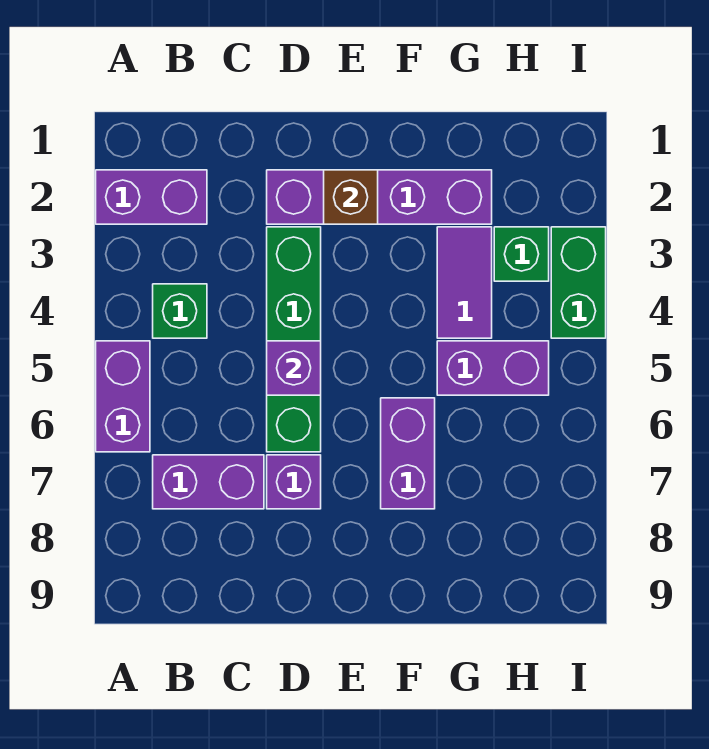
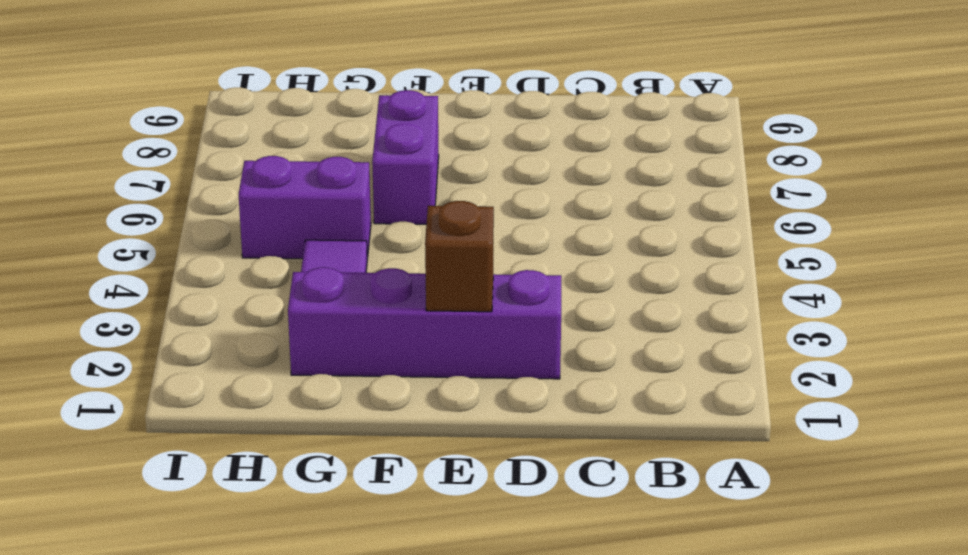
none -> purple 1x2 brick [96,170,207,224]
none -> purple 1x2 brick [96,341,150,452]
none -> green 1x1 brick [153,284,207,338]

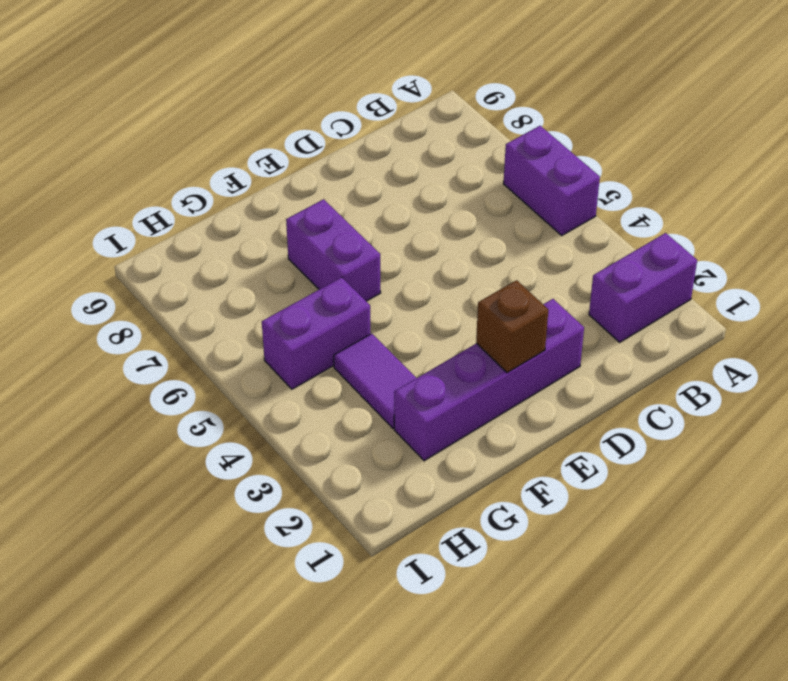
none -> green 1x1 brick [153,284,207,338]
none -> purple 1x2 brick [153,455,264,509]
none -> green 1x4 brick [267,227,321,452]

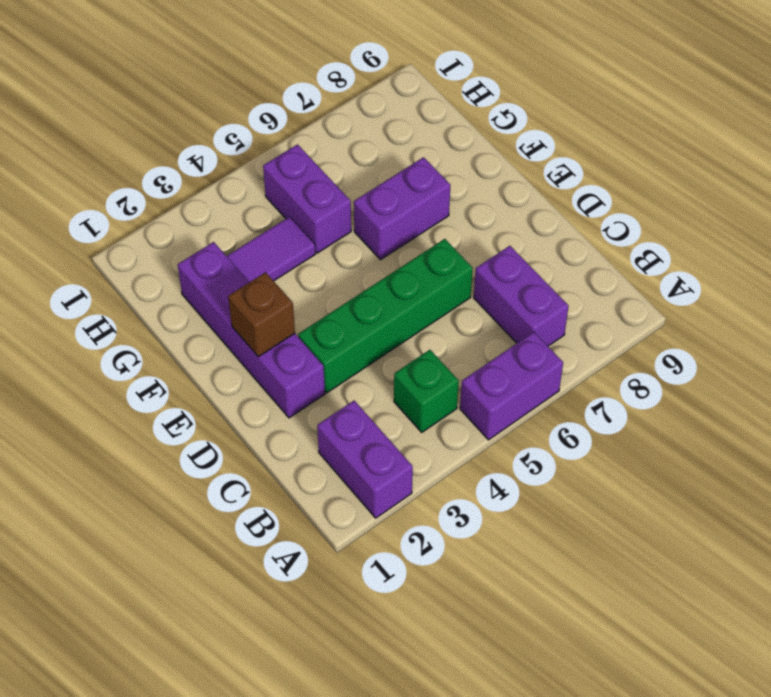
none -> purple 1x1 brick [267,455,321,509]
none -> green 1x1 brick [494,227,549,281]
none -> green 1x2 brick [551,227,606,338]

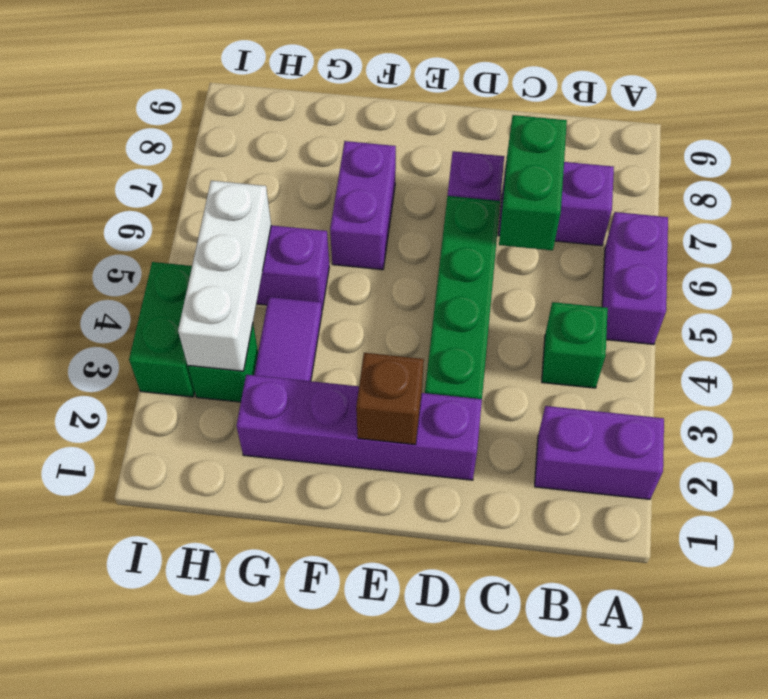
green 1x2 brick [499,115,567,250] -> none
white 1x3 brick [178,181,271,371] -> none
none -> purple 1x1 brick [267,341,321,395]

